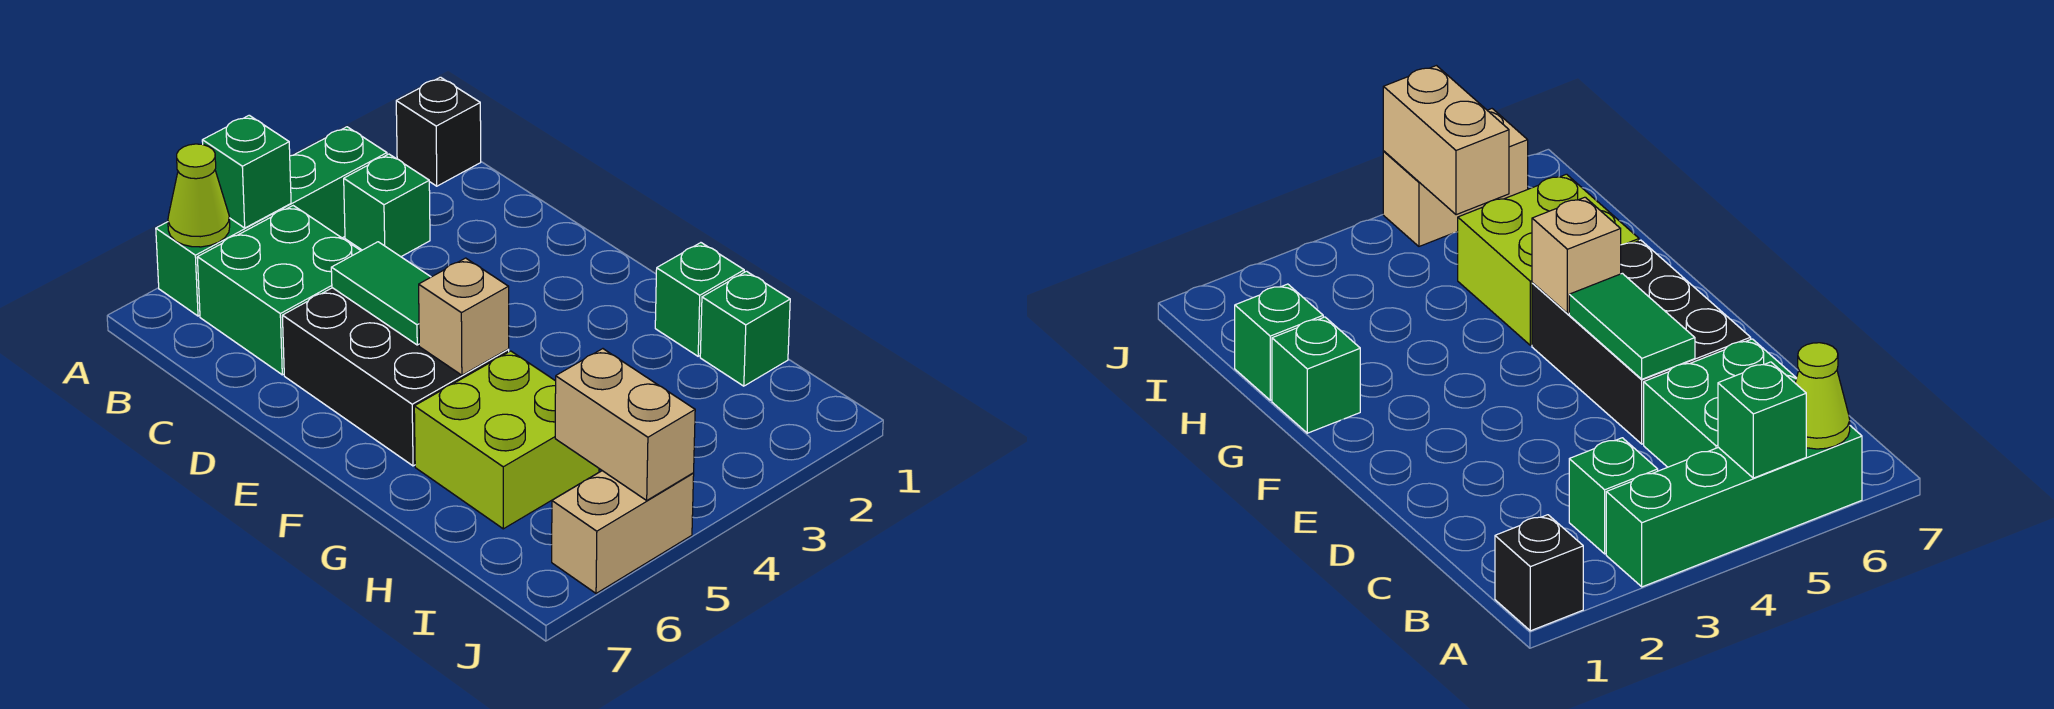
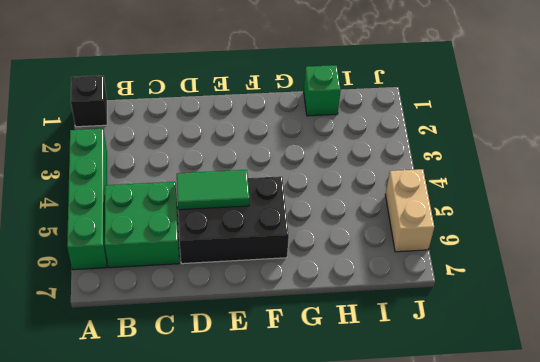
none -> green 1x1 brick [344,154,430,257]
none -> green 1x1 brick [655,243,744,356]
none -> lime 2x2 brick [414,351,599,529]

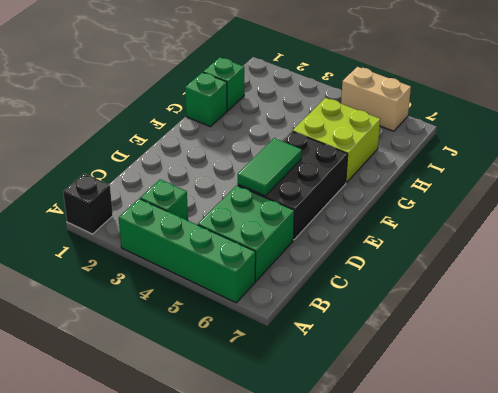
none -> green 1x1 brick [202,115,291,228]
none -> lime 1x1 cone [168,144,230,247]
none -> tan 1x1 brick [419,258,509,375]

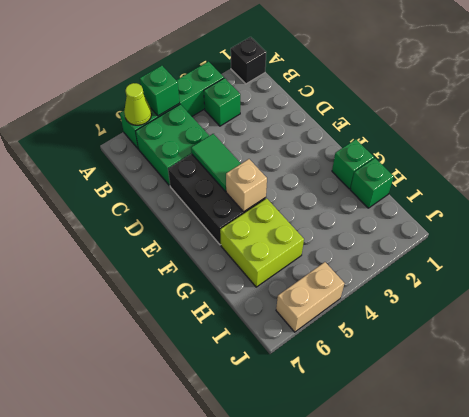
none -> tan 1x2 brick [555,349,695,500]

